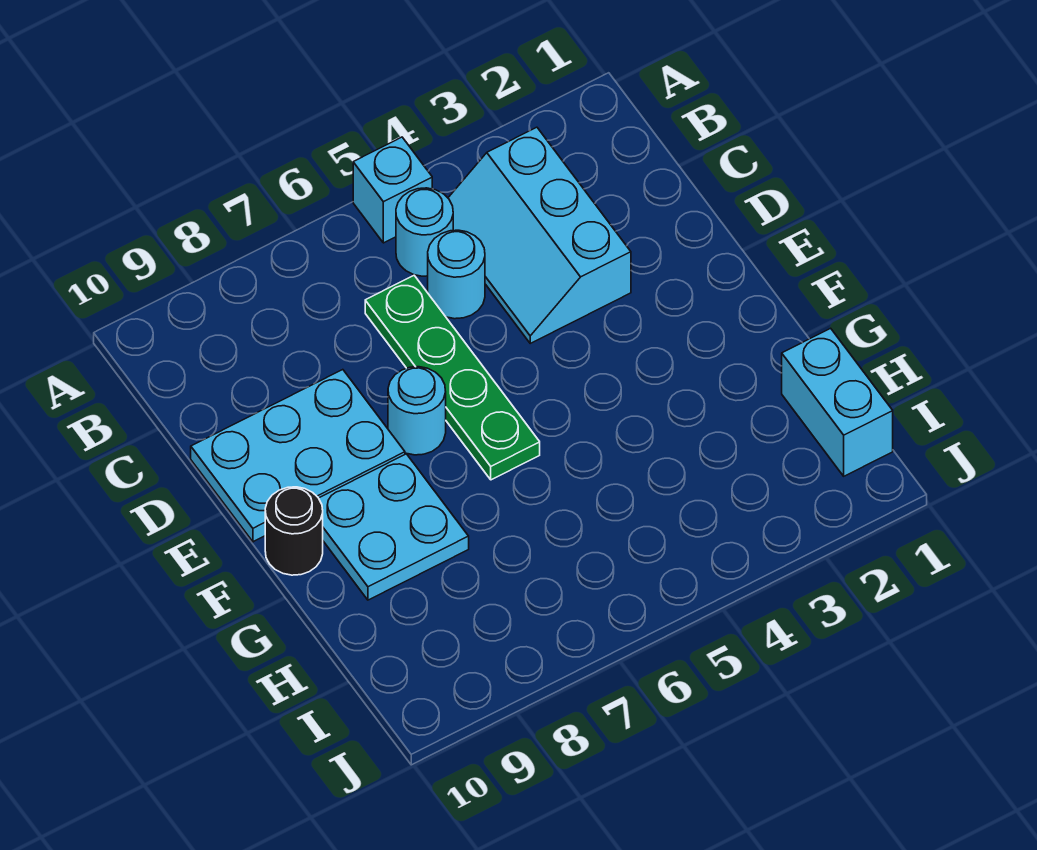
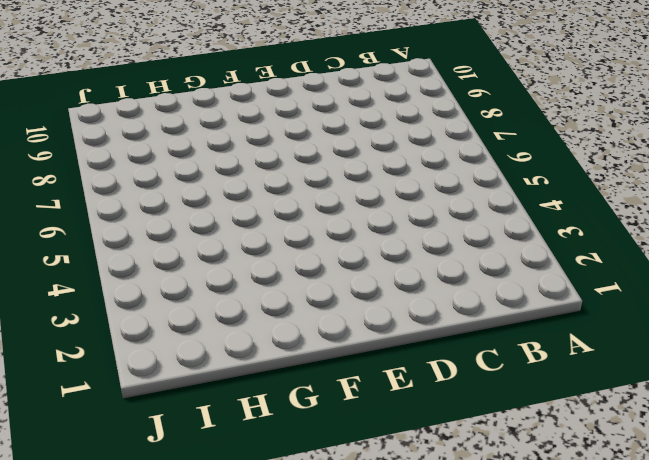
none -> cyan 1x1 brick [353,137,432,243]
none -> cyan 2x3 slope [448,127,631,343]

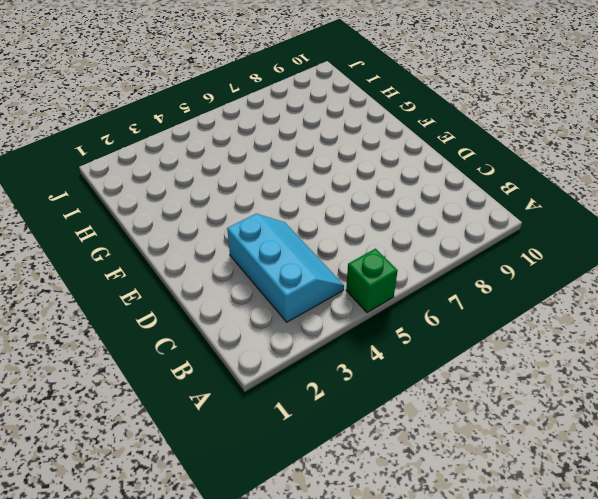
green 1x1 brick [346,249,398,313] -> cyan 1x1 brick [353,137,432,243]
none -> cyan 1x1 round brick [396,188,453,276]
none -> cyan 1x1 round brick [428,230,485,319]

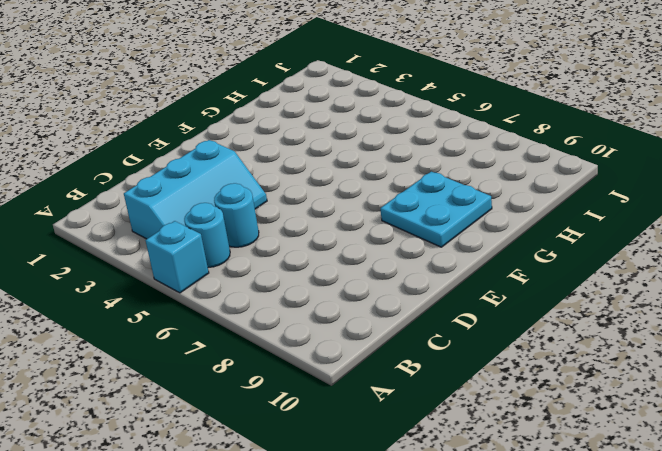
none -> green 1x4 plate [365,276,540,480]
none -> cyan 2x3 plate [191,370,405,542]

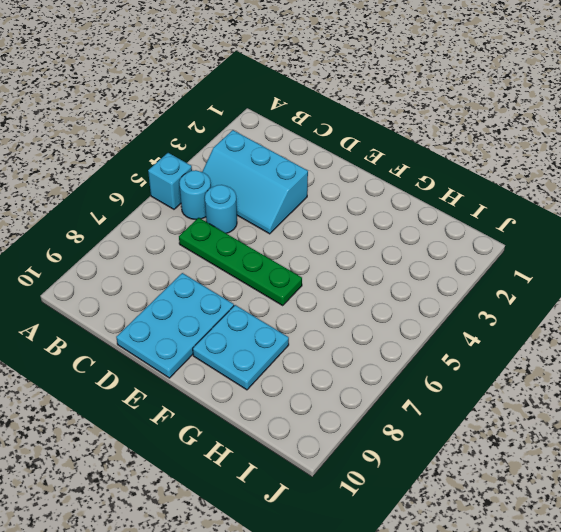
none -> cyan 1x1 round brick [388,367,446,455]
none -> black 1x1 round brick [265,487,323,575]

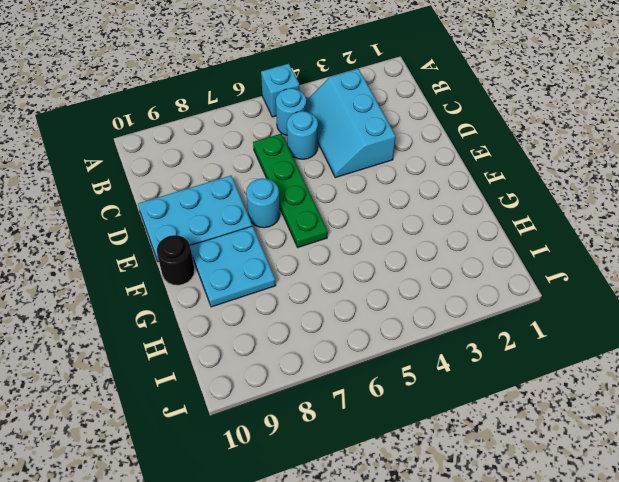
none -> cyan 1x2 brick [782,328,893,476]

